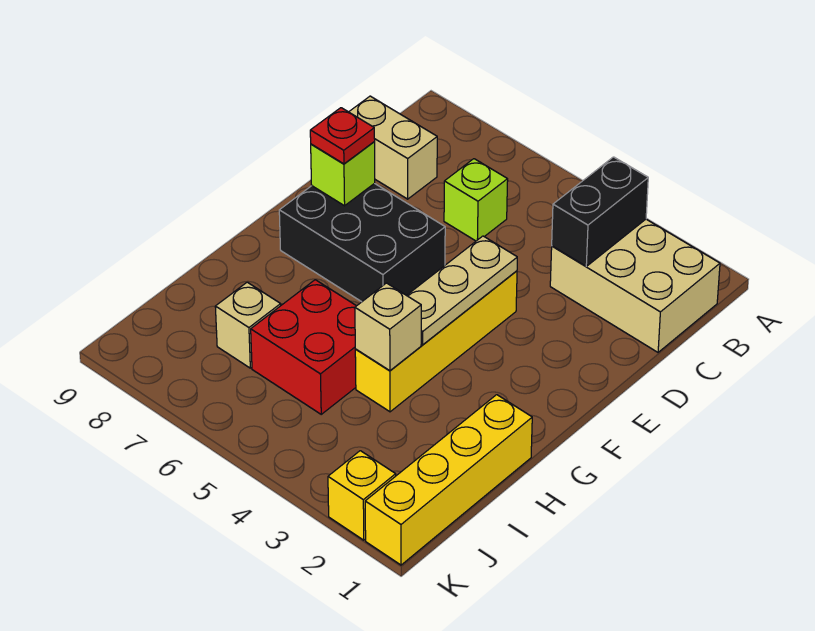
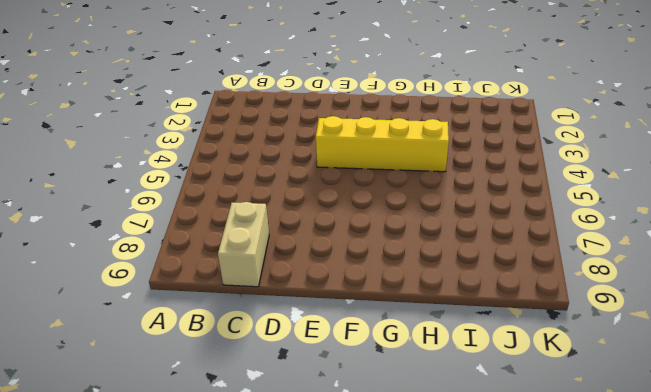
none -> tan 2x3 brick [550,219,720,352]
none -> lime 1x1 brick [444,159,508,241]
none -> black 2x3 brick [279,183,445,302]

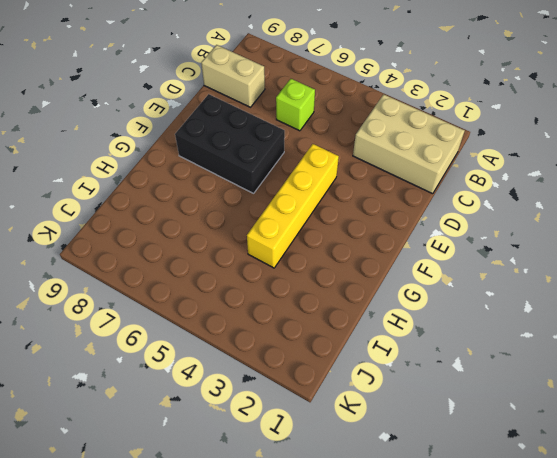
none -> yellow 1x4 brick [365,395,532,565]
none -> red 2x2 brick [251,280,356,414]
none -> tan 1x1 brick [215,282,281,368]

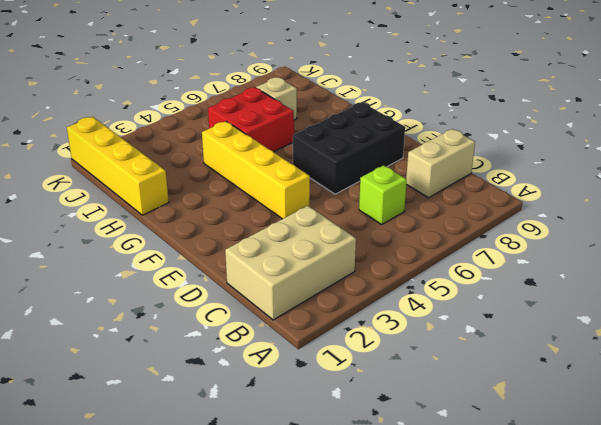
none -> yellow 1x1 brick [328,451,396,540]
none -> black 1x2 brick [552,157,648,266]
none -> tan 1x3 plate [407,236,517,345]

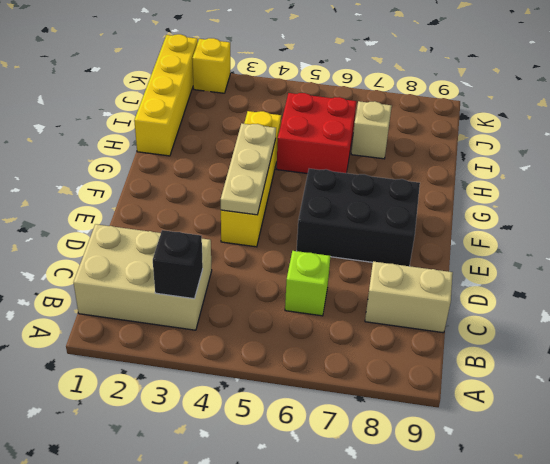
black 1x1 brick [153,230,203,299] -> black 1x2 brick [552,157,648,266]
none -> lime 1x1 brick [311,142,375,206]
none -> tan 1x1 brick [355,283,421,371]
none -> red 1x1 plate [310,108,375,164]

